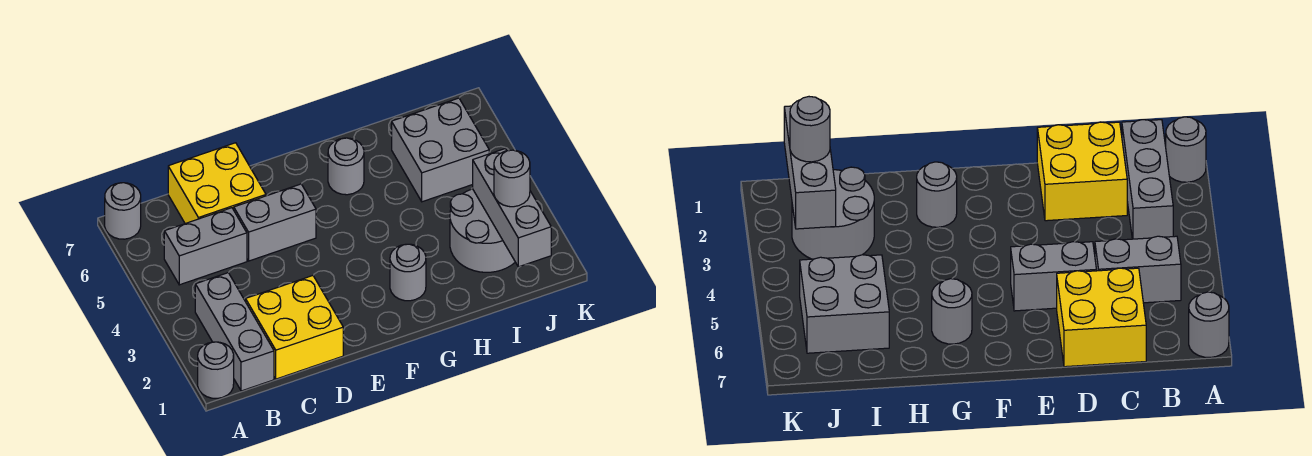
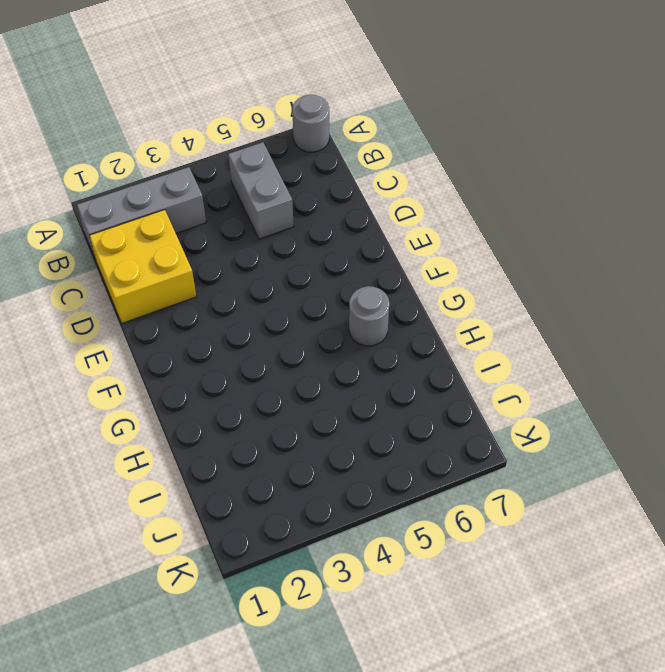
none -> grey 1x1 round brick [198,342,234,398]
none -> yellow 2x2 brick [168,143,266,224]
none -> grey 1x2 brick [234,184,316,261]

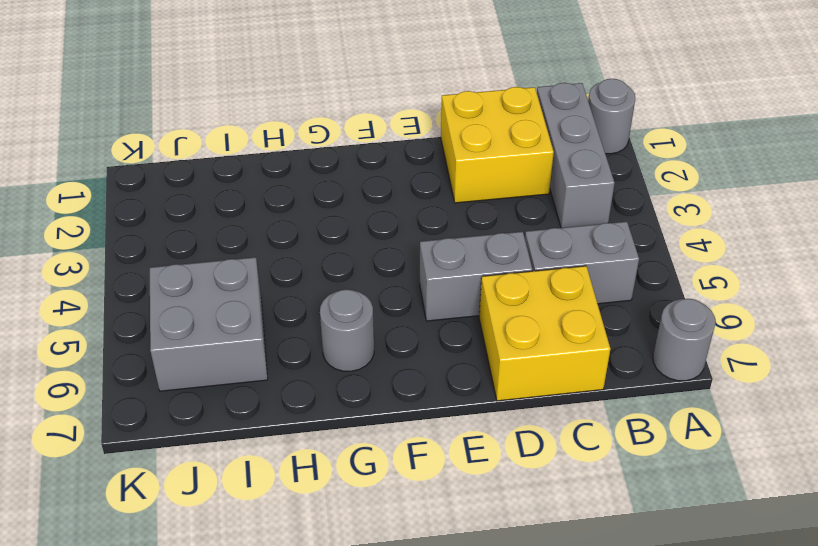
none -> grey 1x1 round brick [390,244,426,301]
none -> grey 2x2 round brick [450,189,515,272]
none -> grey 1x3 brick [473,149,551,267]

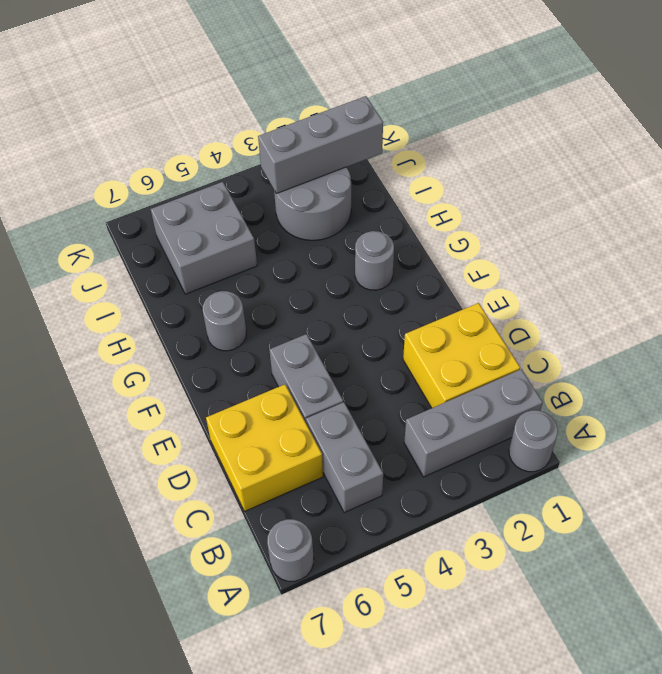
none -> grey 1x1 round brick [494,150,530,207]

